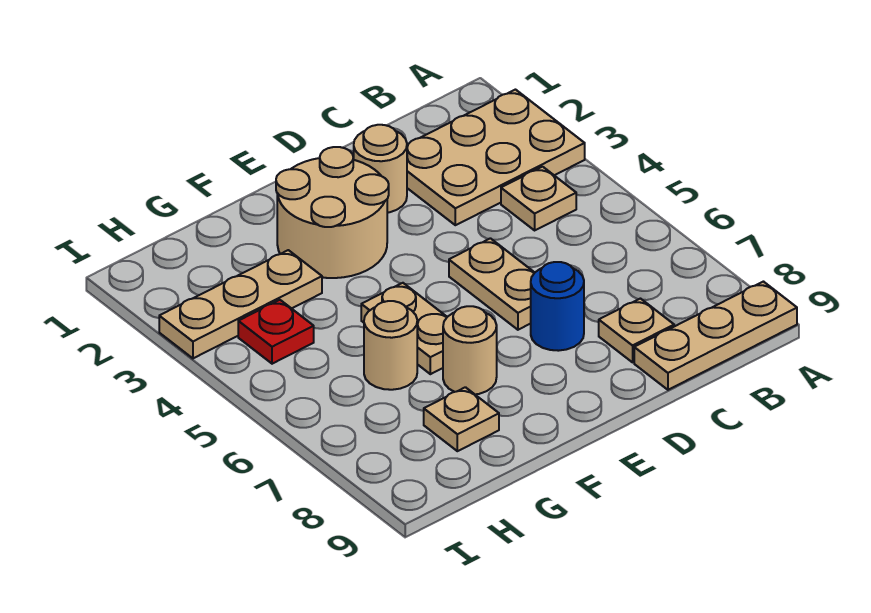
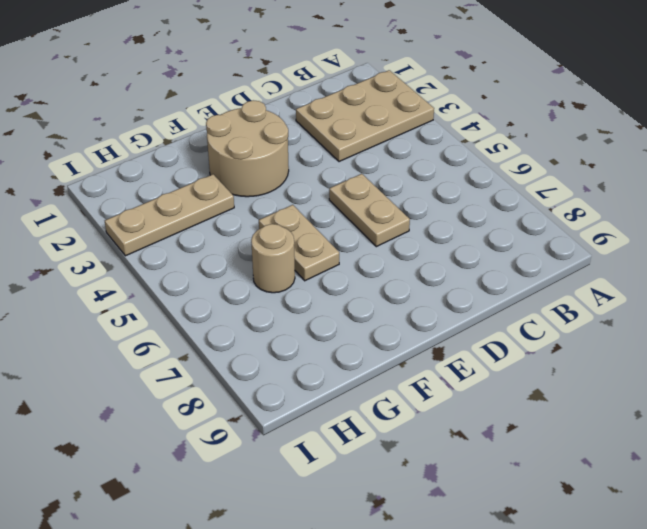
none -> tan 1x3 plate [634,282,797,390]
none -> tan 1x1 plate [501,167,576,230]
none -> tan 1x1 plate [599,299,674,362]

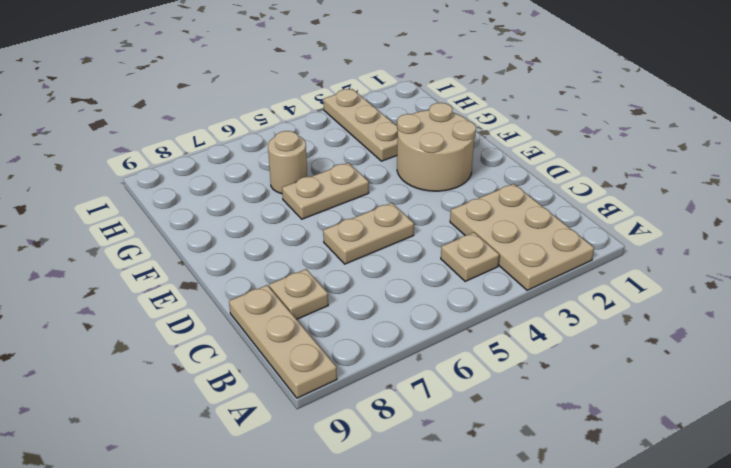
none -> tan 1x1 round brick [353,125,407,213]
none -> blue 1x1 round brick [531,262,584,351]
none -> tan 1x1 round brick [443,306,497,394]

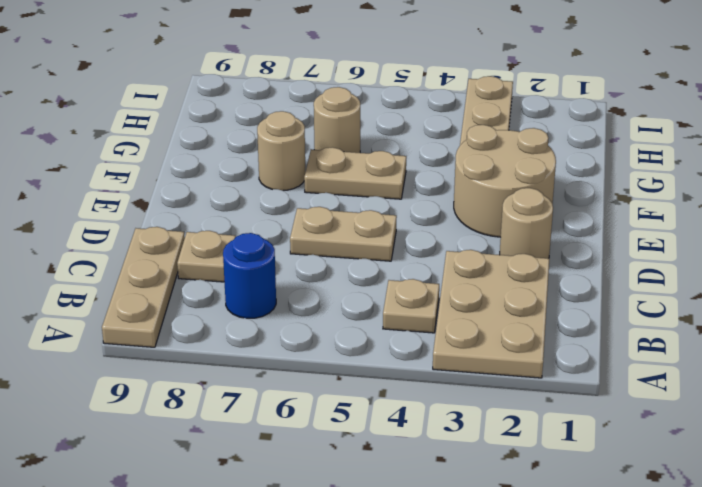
blue 1x1 round brick [223,233,276,318] -> blue 1x1 round brick moved to [531,262,584,351]
none -> tan 1x1 plate [424,387,499,451]
none -> red 1x1 plate [238,300,314,364]

